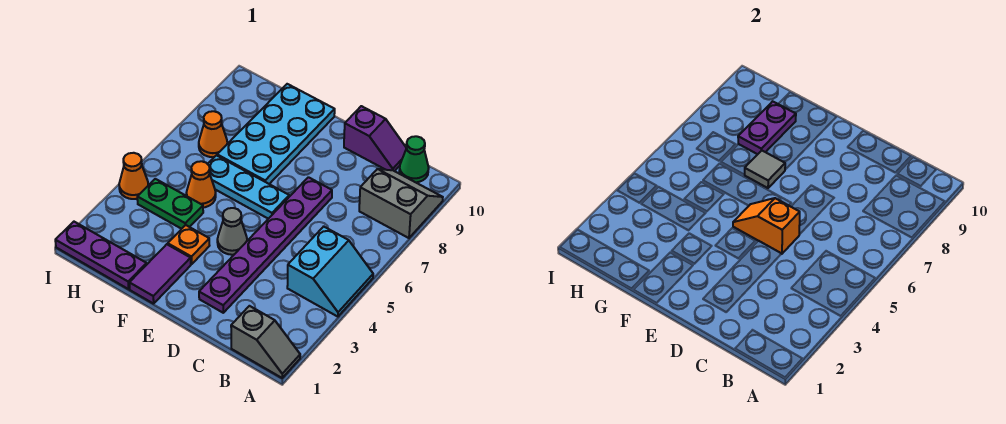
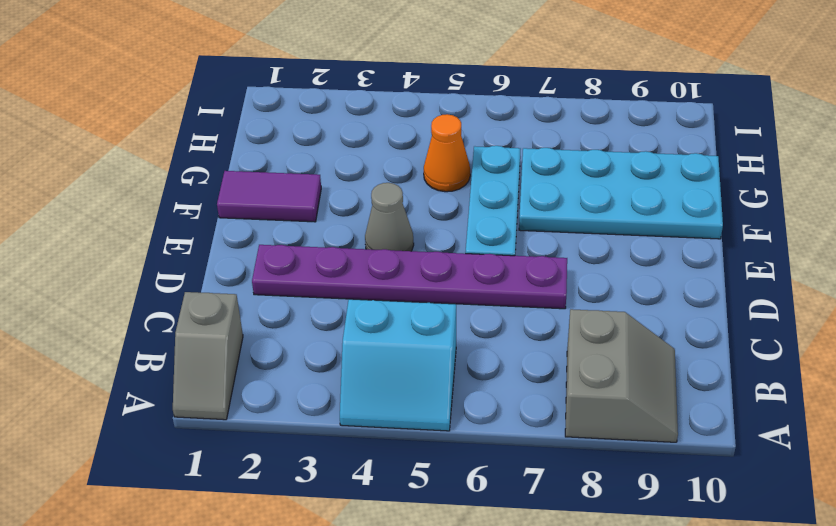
none -> green 1x1 cone [399,136,429,182]
none -> purple 1x2 slope [344,106,407,171]
none -> orange 1x1 plate [168,225,210,264]

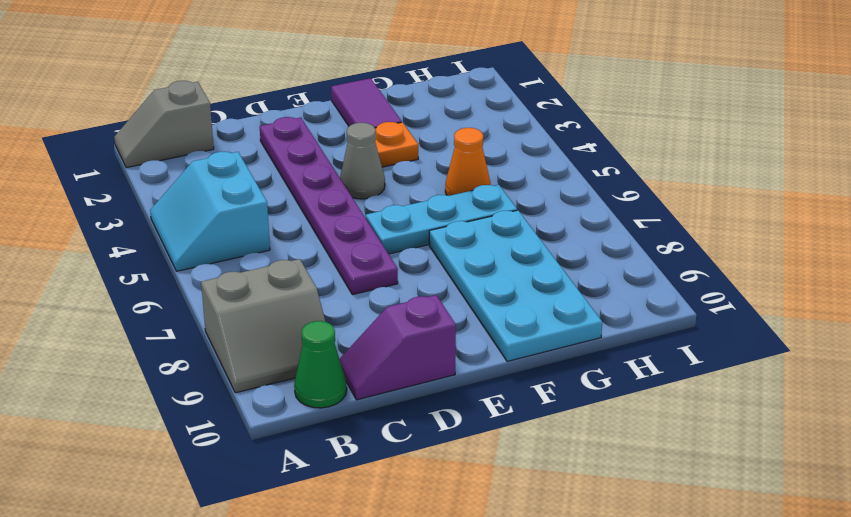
none -> purple 1x3 plate [55,222,147,289]
none -> green 1x2 plate [137,179,203,229]
none -> orange 1x1 cone [199,111,227,157]

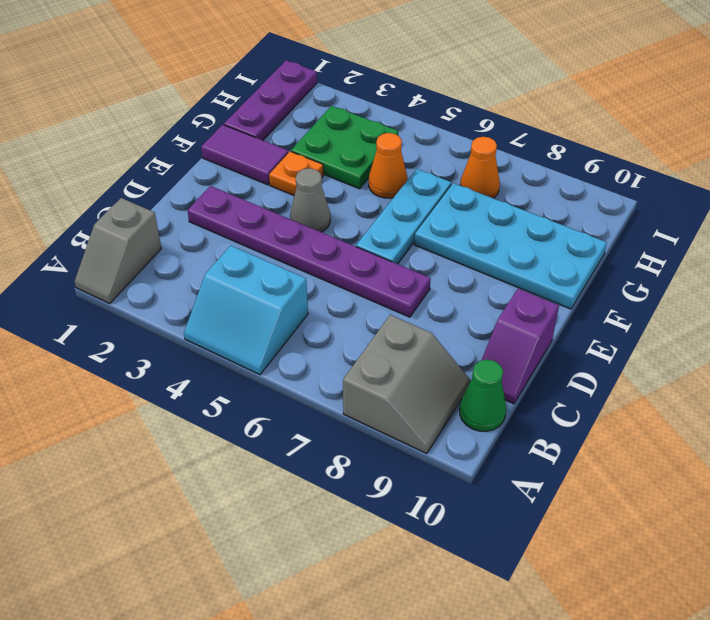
green 2x2 plate [291,106,398,189] -> green 1x2 plate [137,179,203,229]
none -> orange 1x1 cone [119,153,148,199]
none -> orange 1x2 slope [733,198,800,254]
none -> grey 1x1 tile [745,151,785,188]

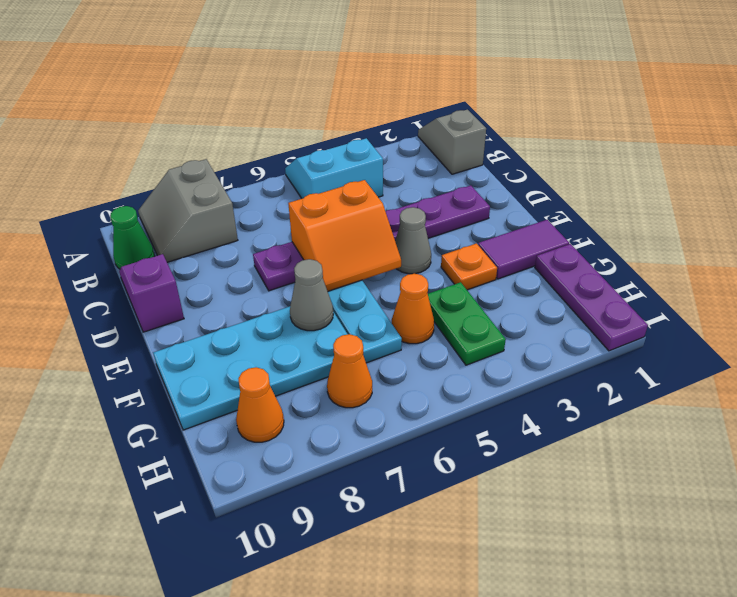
orange 2x2 slope [288,180,401,291] -> orange 1x2 slope [733,198,800,254]
grey 1x1 cone [290,259,333,331] -> grey 1x1 tile [745,151,785,188]
orange 1x1 cone [236,367,284,442] -> orange 1x1 cone moved to [119,153,148,199]
none -> purple 1x2 plate [738,101,796,154]

